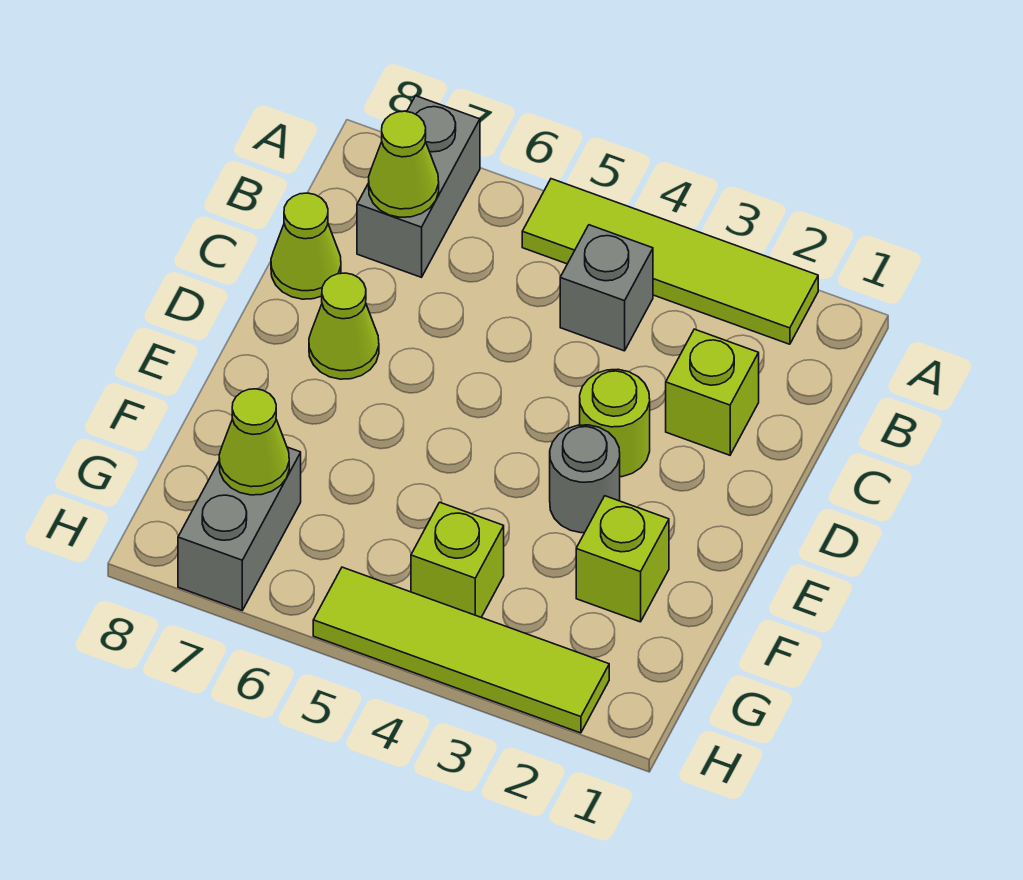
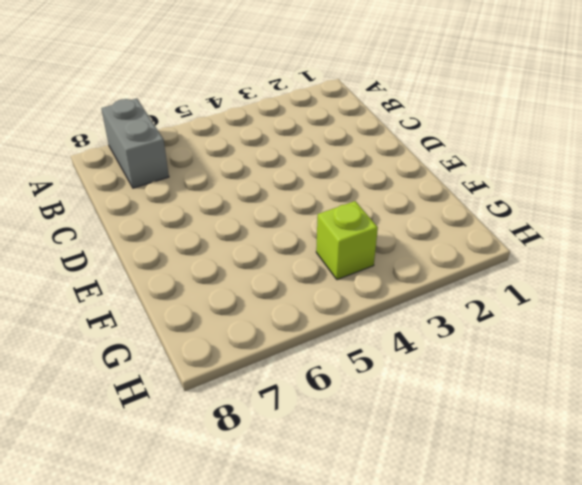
none -> lime 1x4 tile [522,179,818,344]
none -> grey 1x1 brick [560,225,653,351]
none -> lime 1x1 brick [666,329,759,455]

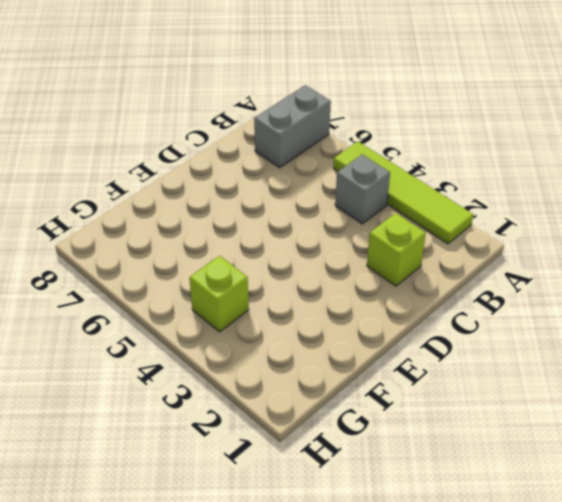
none -> lime 1x1 cone [271,193,341,299]
none -> lime 1x1 round brick [580,369,650,477]
none -> lime 1x1 cone [309,273,379,379]

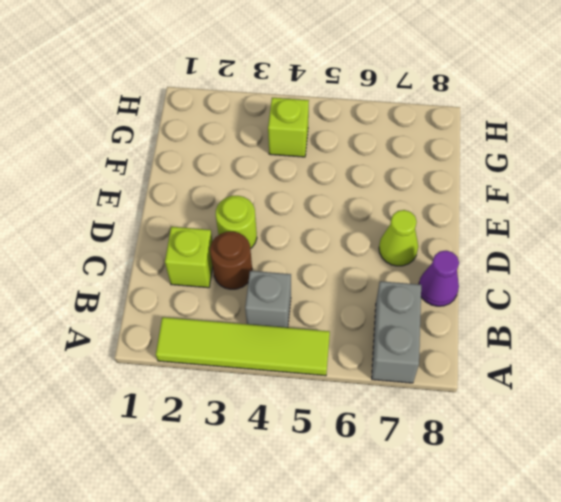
brown 1x1 round brick [210,232,252,289] -> none
purple 1x1 cone [419,251,459,306] -> lime 1x1 cone [271,193,341,299]
none -> grey 1x1 round brick [550,425,620,533]
none -> lime 1x1 brick [576,496,669,622]
none -> grey 1x2 brick [178,447,301,610]

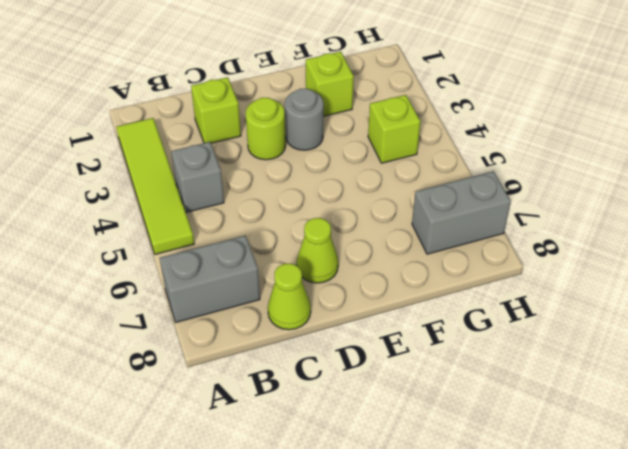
none -> lime 1x4 tile [313,567,609,733]
none -> lime 1x1 cone [369,111,439,217]
none -> lime 1x1 cone [219,389,289,495]

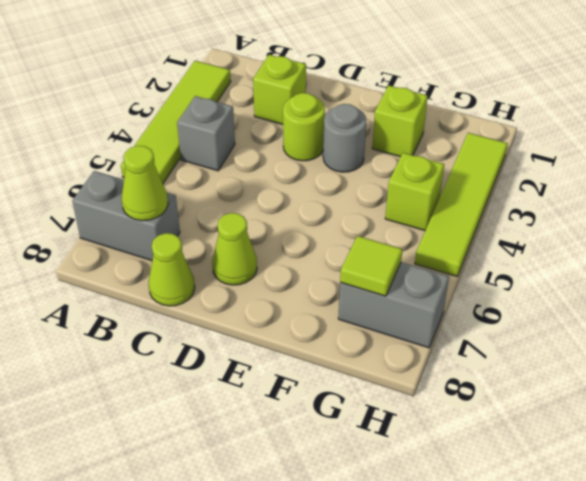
lime 1x1 tile [340,236,403,296] -> lime 1x1 cone [219,389,289,495]

